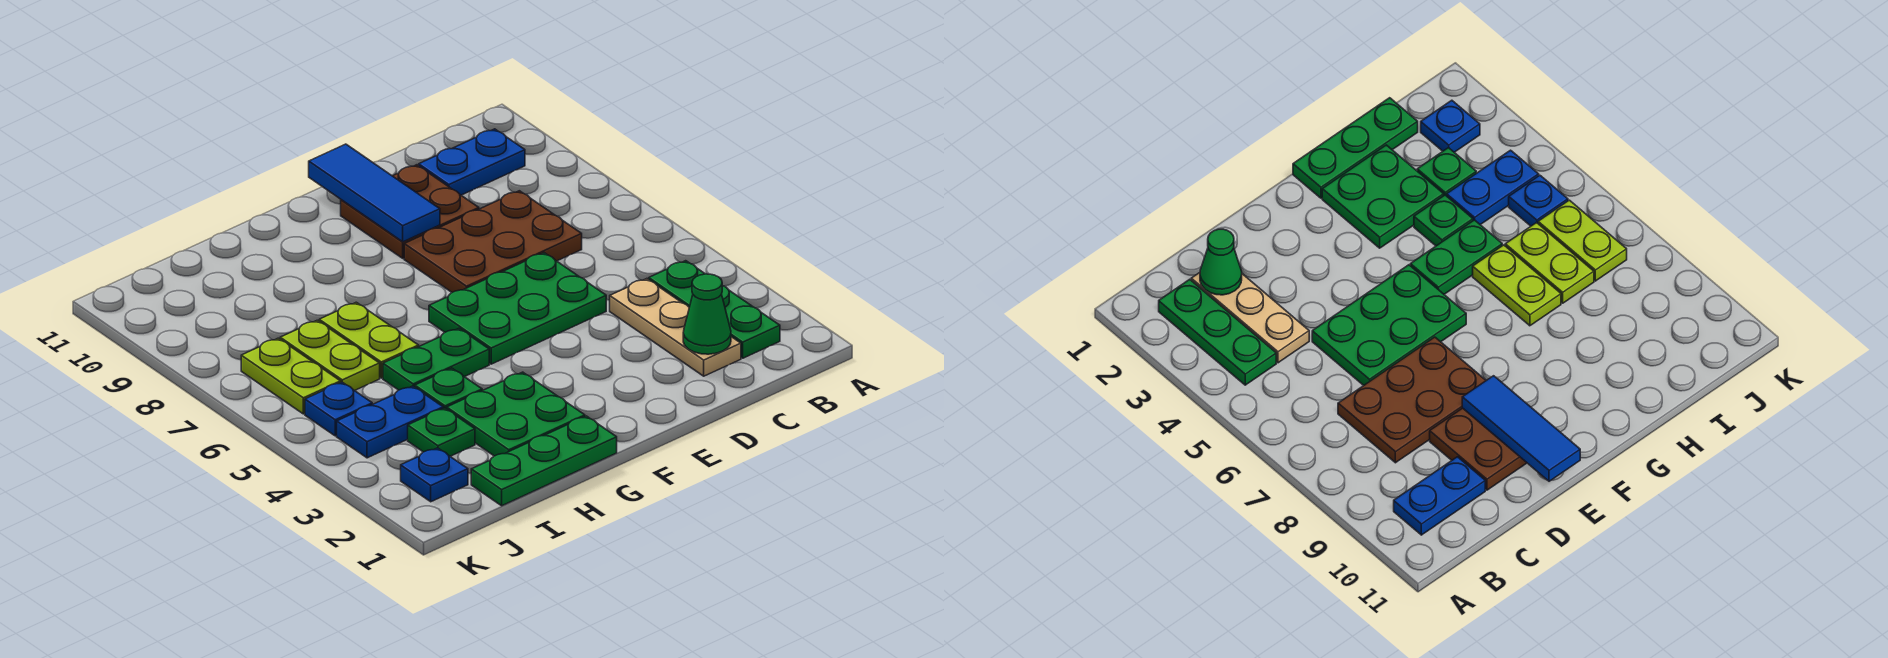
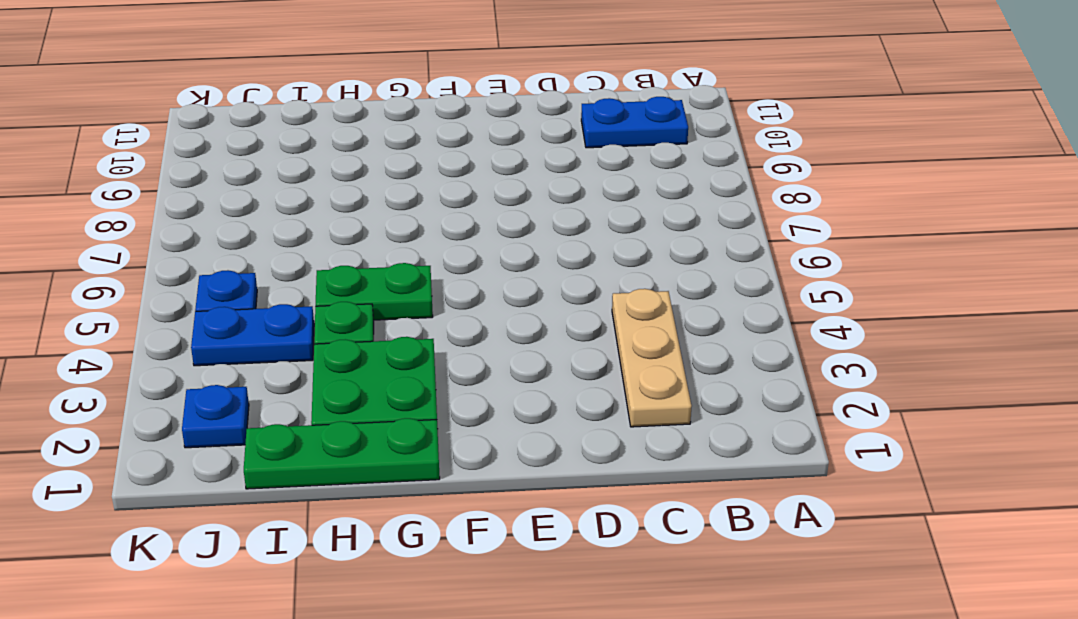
none -> green 1x3 plate [649,261,780,358]
none -> brown 2x3 plate [404,191,582,292]
none -> green 2x3 plate [429,253,606,364]

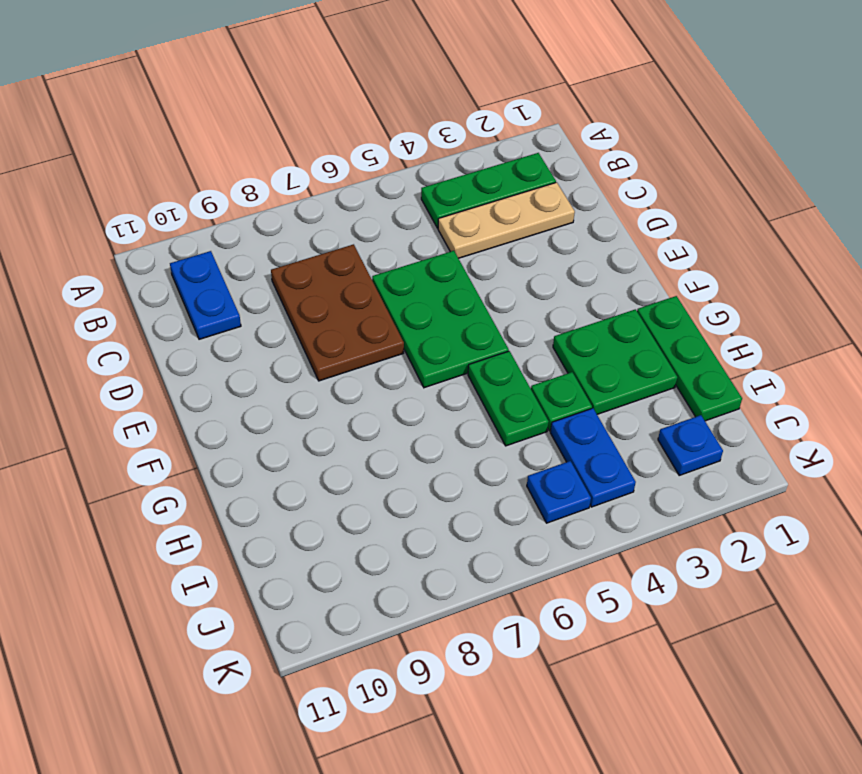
none -> brown 2x2 plate [341,165,479,258]
none -> lime 1x2 plate [319,302,419,378]
none -> green 1x1 plate [408,408,475,456]

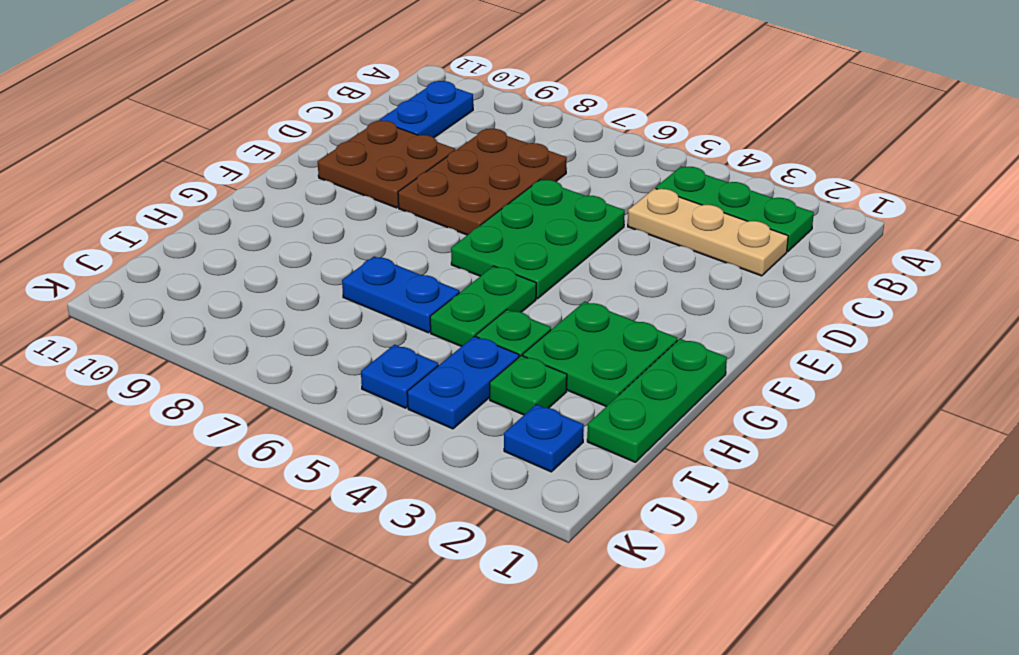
blue 1x2 plate [342,256,460,333] -> lime 1x2 plate [319,302,419,378]
none -> lime 1x2 plate [280,320,380,391]
none -> lime 1x2 plate [241,338,341,414]
none -> green 1x1 cone [683,274,731,354]

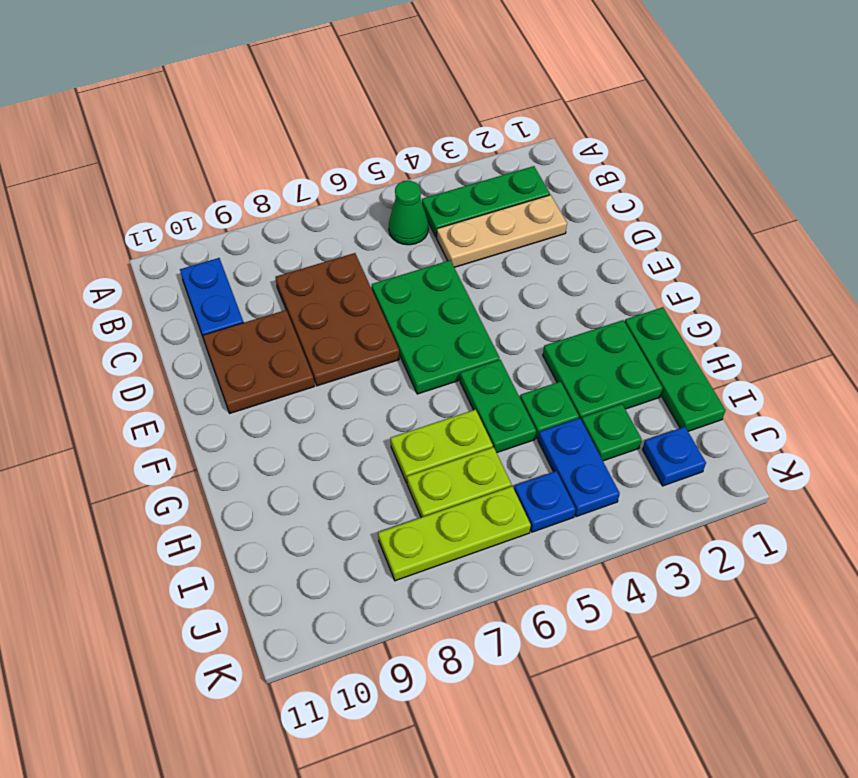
green 1x1 cone [389,181,428,245] -> green 1x1 cone moved to [683,274,731,354]
lime 1x3 plate [378,486,531,581] -> lime 1x2 plate [241,338,341,414]
none -> blue 1x3 tile [309,144,440,242]

